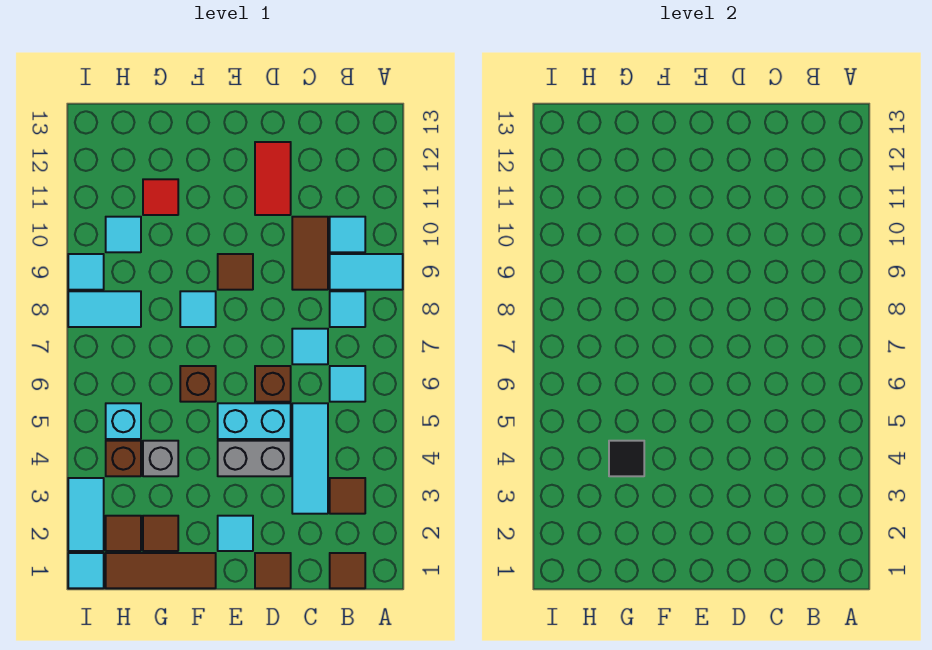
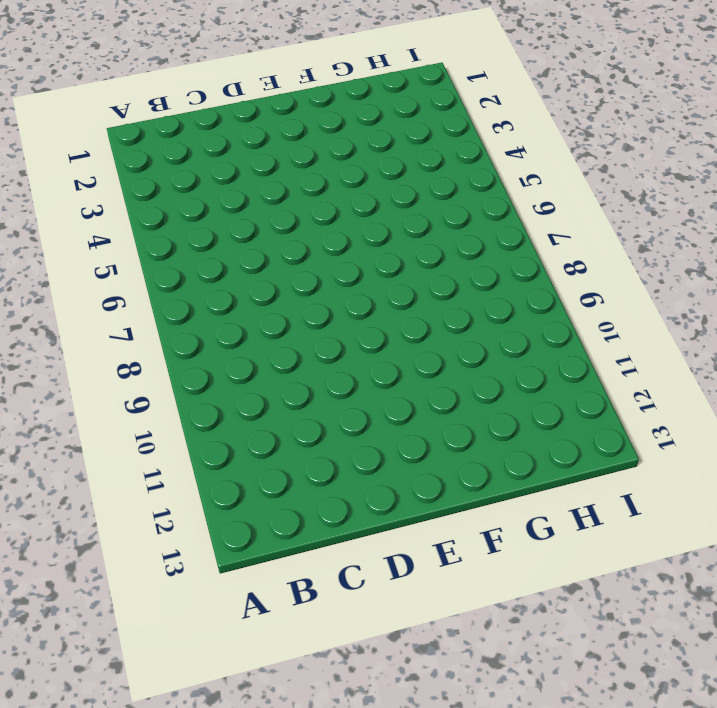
none -> cyan 1x2 tile [330,254,403,290]
none -> brown 1x1 tile [330,553,365,588]
none -> brown 1x1 tile [330,478,365,514]
none -> cyan 1x1 tile [330,366,365,402]

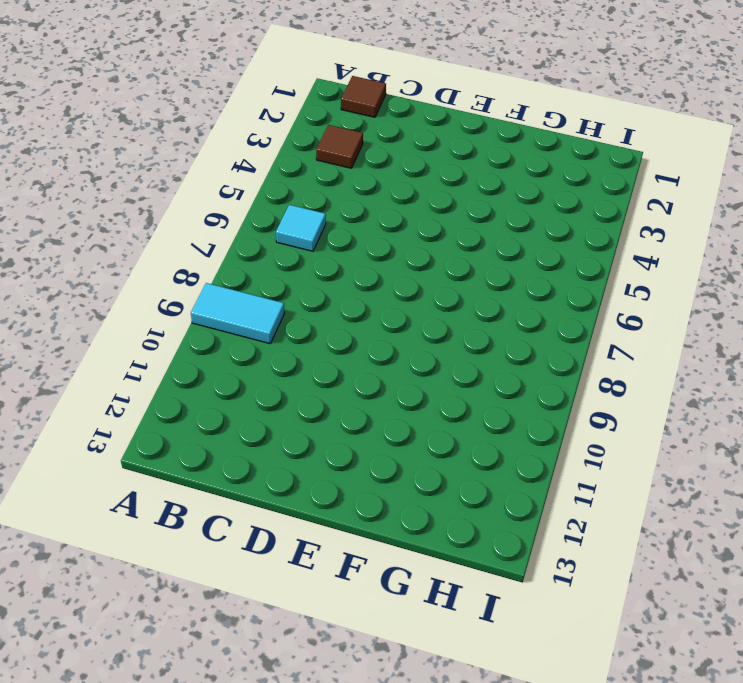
none -> cyan 1x1 tile [330,291,365,327]
none -> cyan 1x1 tile [330,217,365,252]
none -> cyan 1x3 tile [292,403,328,514]
none -> cyan 1x1 tile [292,329,328,364]

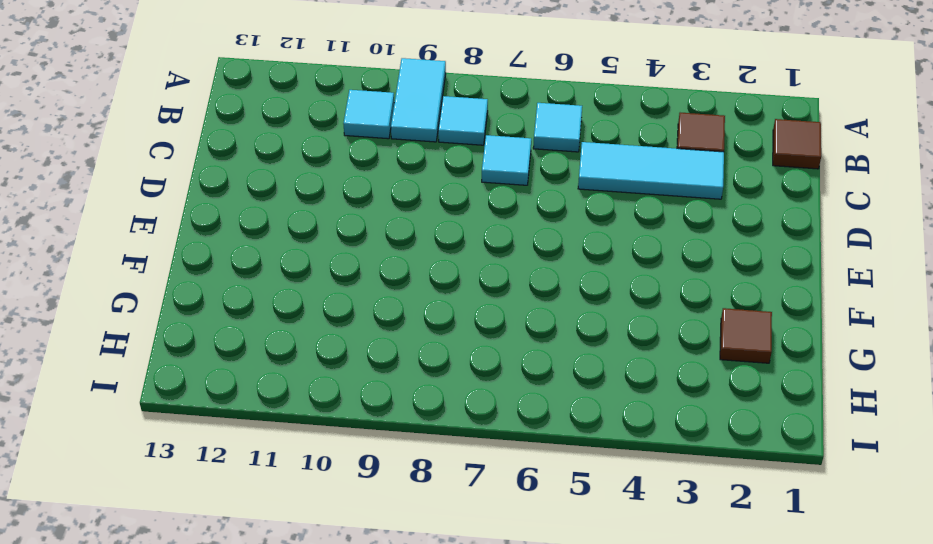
none -> brown 1x2 tile [292,217,328,290]
none -> brown 1x1 tile [255,553,291,588]
none -> grey 1x2 brick [218,441,291,476]
none -> cyan 1x2 brick [218,403,291,439]

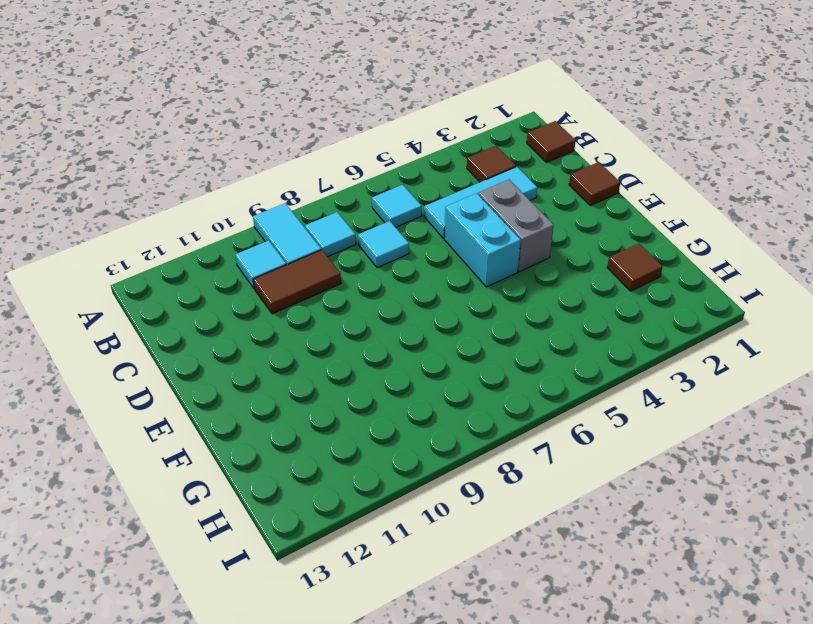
none -> brown 1x1 brick [255,366,291,402]
none -> red 1x2 tile [255,142,291,215]
none -> cyan 1x1 tile [218,516,253,551]
none -> brown 1x1 tile [218,254,253,290]

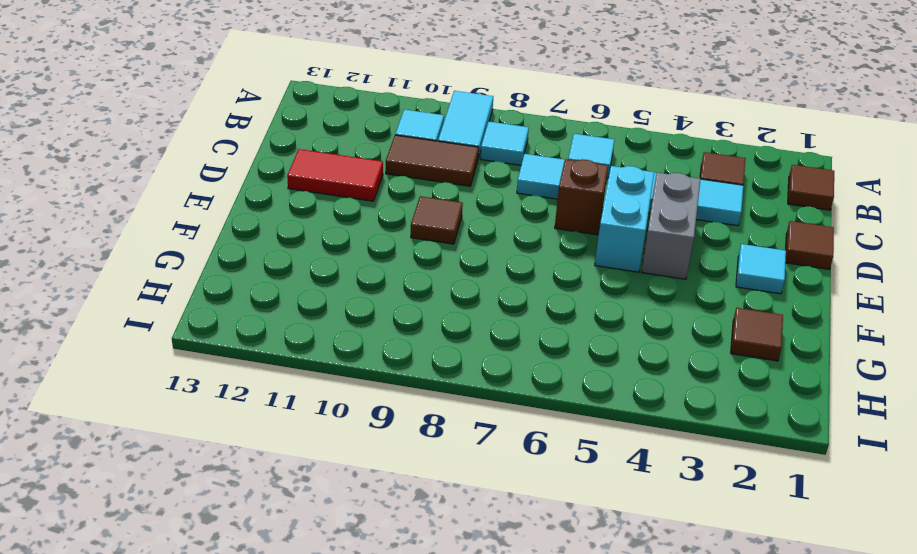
none -> brown 1x3 tile [106,553,216,588]
none -> brown 1x1 brick [180,366,216,402]
none -> cyan 1x1 tile [180,291,216,327]
none -> grey 1x1 brick [143,441,178,476]

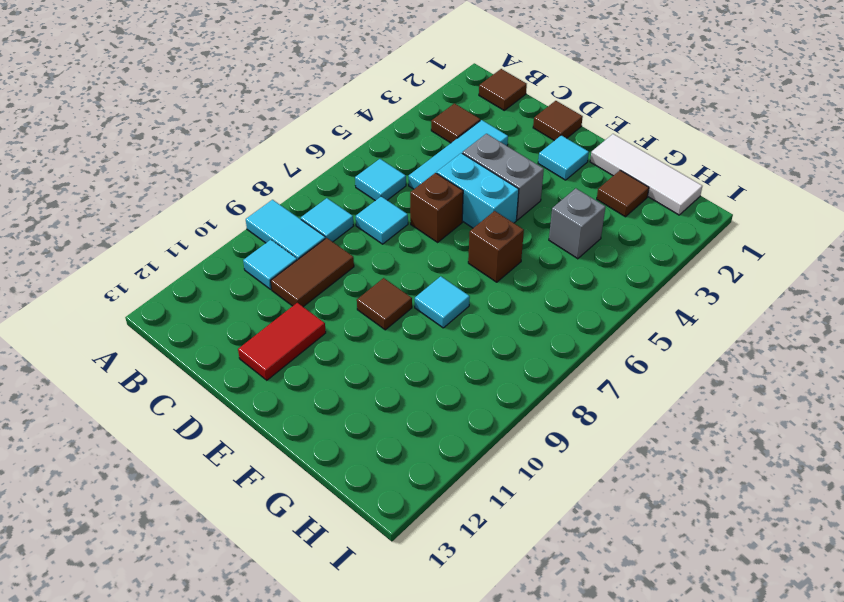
white 1x3 tile [590,134,702,215] -> brown 1x3 tile [106,553,216,588]
none -> red 1x1 tile [143,179,178,215]
none -> brown 1x1 tile [106,516,141,551]
none -> brown 1x1 brick [106,441,141,476]
none -> cyan 1x1 brick [106,403,141,439]

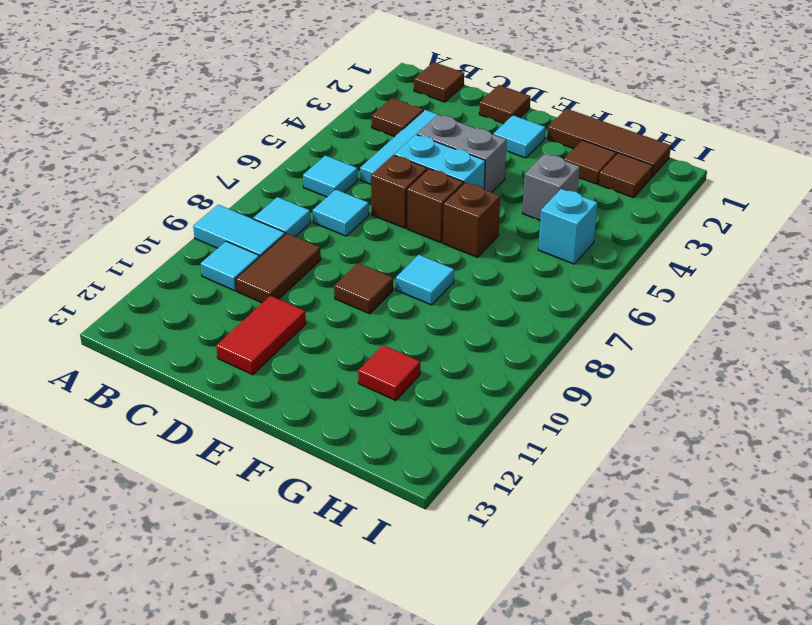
brown 1x1 brick [407,169,463,243] -> brown 1x1 brick moved to [106,441,141,476]
none -> cyan 1x2 tile [68,291,141,327]
none -> cyan 1x1 tile [106,217,141,252]
none -> cyan 1x1 tile [68,553,104,588]
none -> cyan 1x2 tile [68,478,104,551]

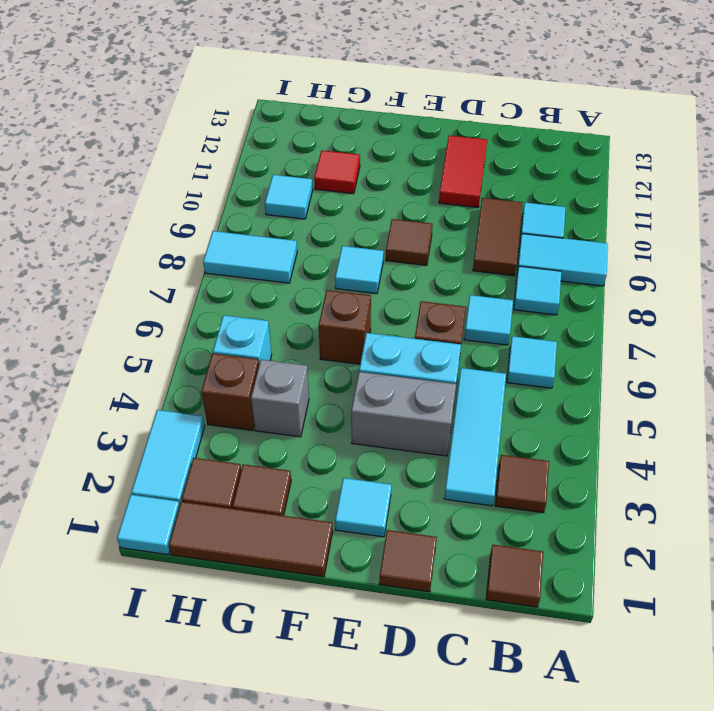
none -> cyan 1x1 tile [68,254,104,290]
none -> black 1x1 tile [609,441,644,476]

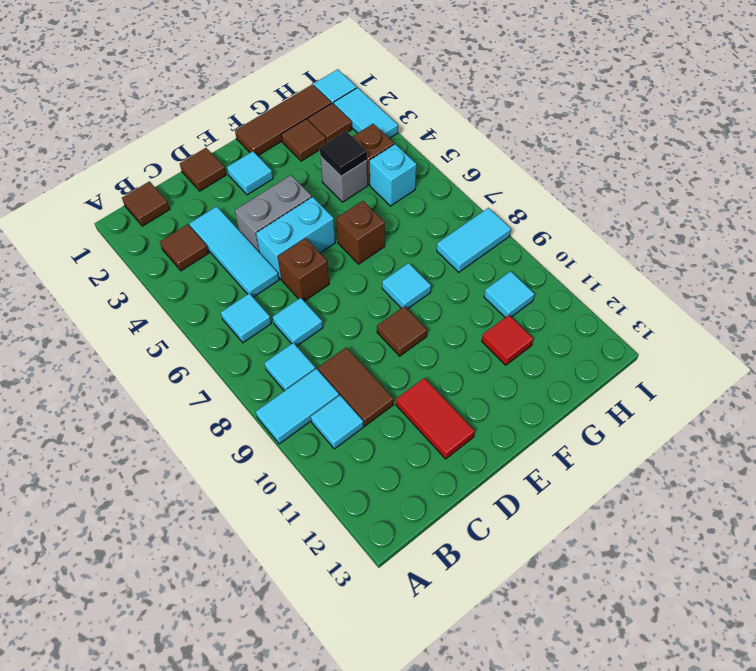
none -> cyan 1x1 tile [68,254,104,290]

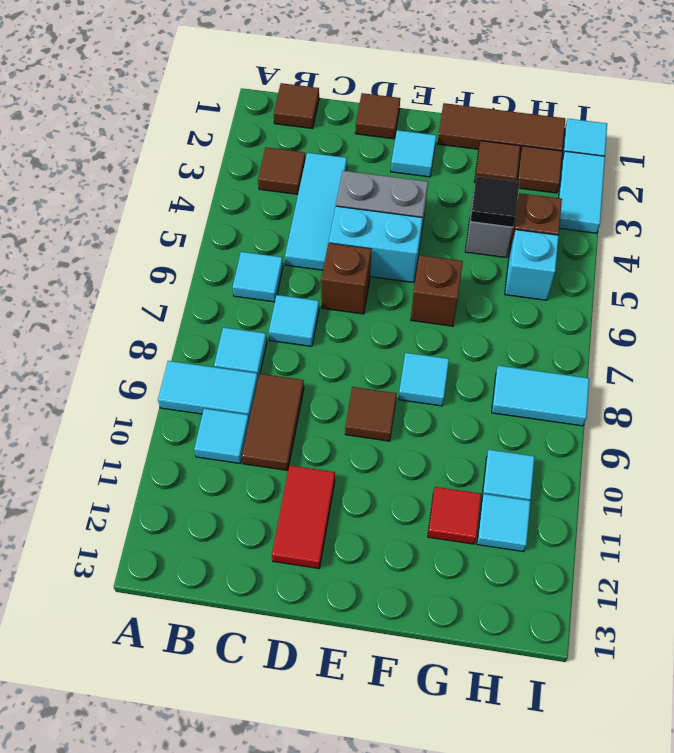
cyan 1x1 tile [477,494,531,552] -> cyan 1x1 tile moved to [68,254,104,290]

